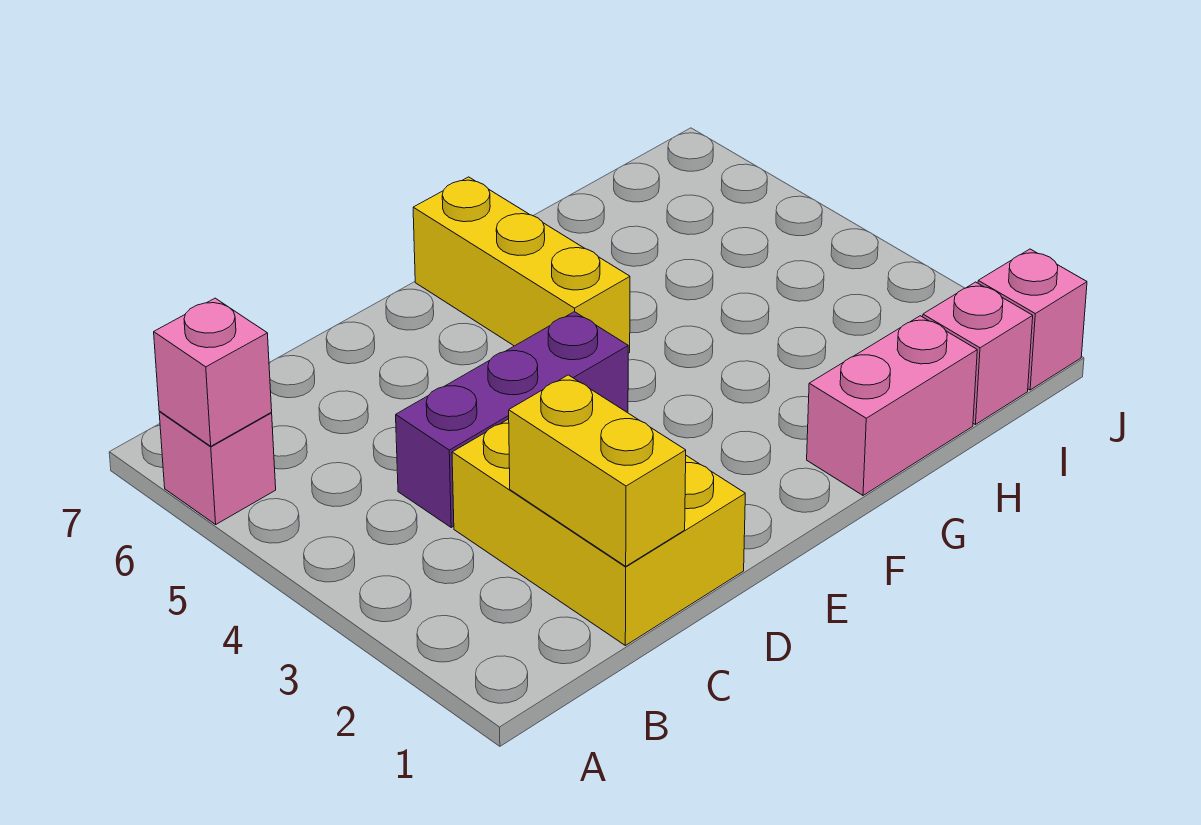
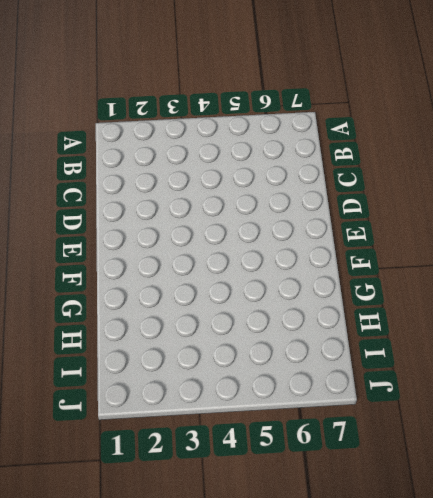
none -> pink 1x1 brick [159,412,276,524]
none -> yellow 2x3 brick [452,419,745,645]

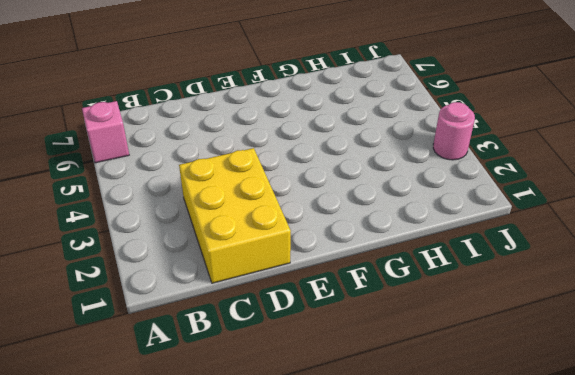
pink 1x1 round brick [433,102,475,160] -> none
none -> purple 1x3 brick [396,312,628,527]
none -> yellow 1x3 brick [413,177,630,353]

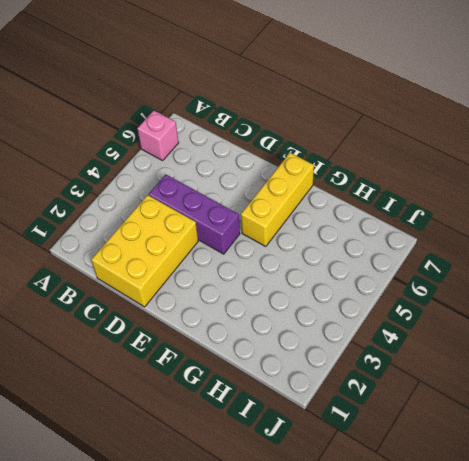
none -> pink 1x2 brick [807,316,977,495]
none -> pink 1x1 brick [923,282,1033,425]

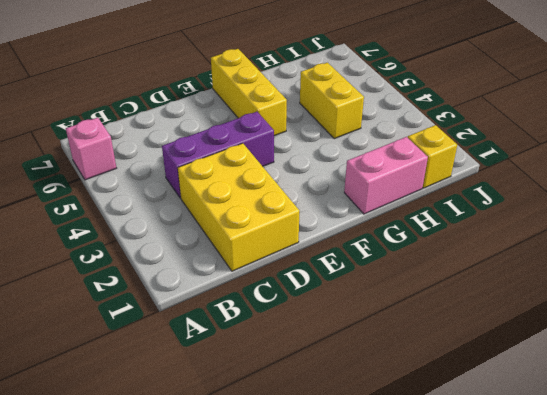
yellow 1x2 brick [300,63,364,139] -> yellow 1x2 brick moved to [509,375,686,566]
yellow 1x1 brick [408,125,457,188] -> pink 1x1 brick [923,282,1033,425]
none -> pink 1x1 brick [978,249,1087,390]
none -> pink 1x1 brick [154,298,272,446]

